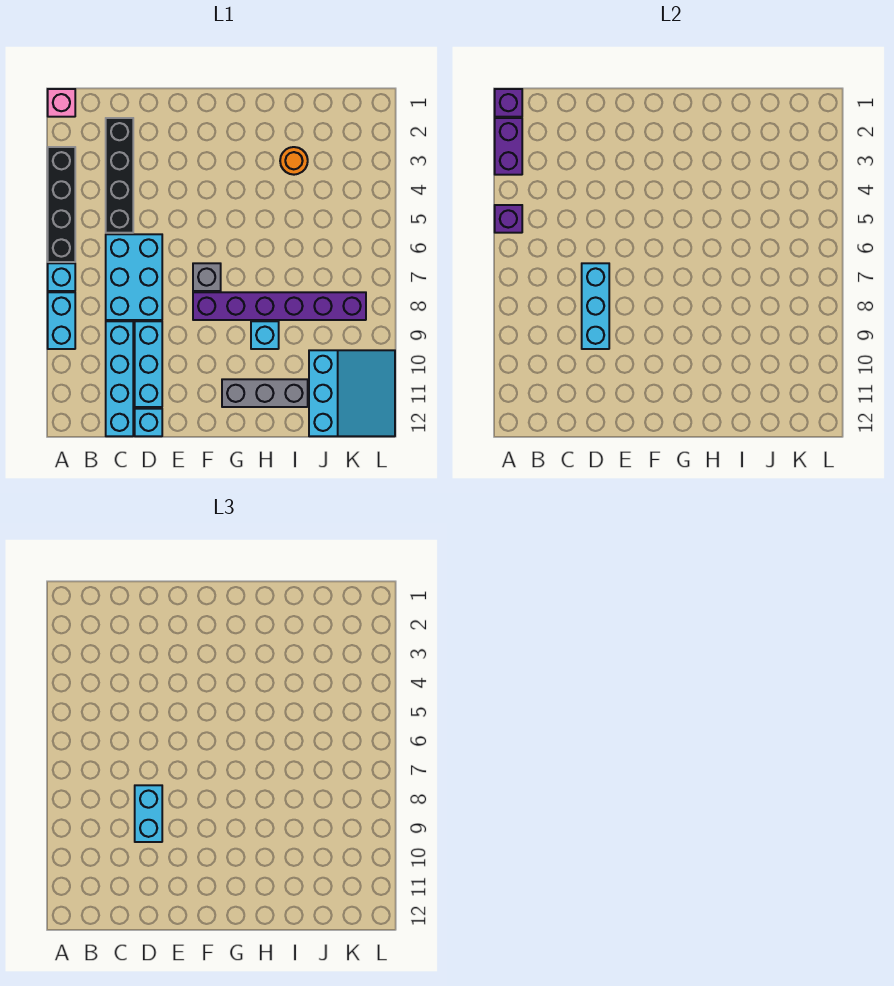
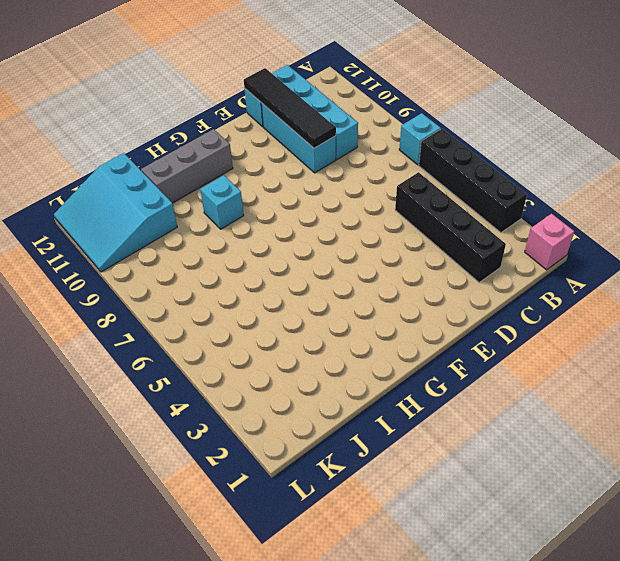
black 1x4 tile [244,68,336,148] -> cyan 1x3 brick [582,263,609,349]
none -> cyan 1x2 brick [48,292,75,349]
none -> cyan 2x3 brick [106,234,162,320]
none -> grey 1x1 brick [193,263,221,291]

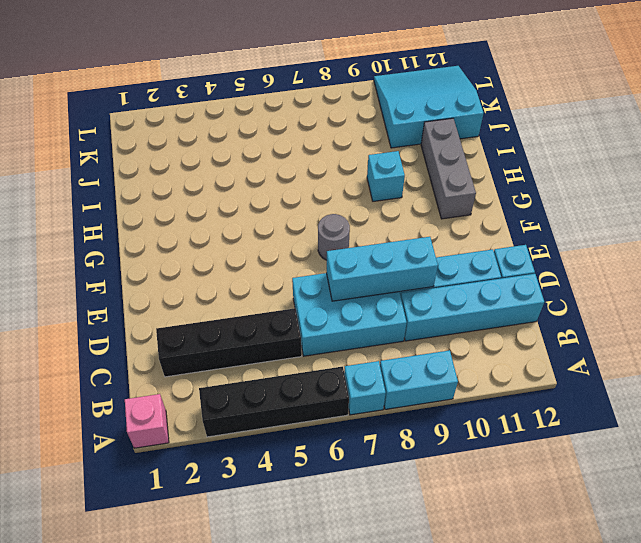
grey 1x1 round brick [318,214,350,260] -> grey 1x1 brick [193,263,221,291]
none -> purple 1x6 brick [193,292,366,320]
none -> orange 1x1 round brick [280,147,308,175]
none -> purple 1x1 brick [495,89,522,117]

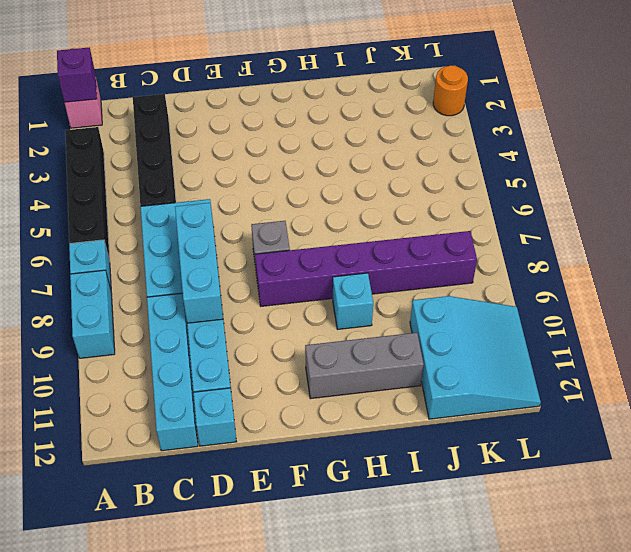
orange 1x1 round brick [433,66,468,116] -> orange 1x1 round brick moved to [280,147,308,175]
none -> purple 1x2 brick [495,118,522,175]
none -> purple 1x1 brick [495,205,522,233]
none -> cyan 1x2 brick [135,785,162,842]

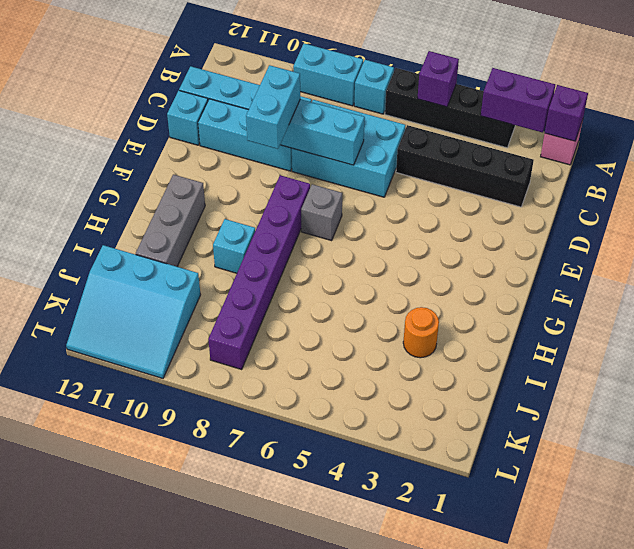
cyan 1x2 brick [246,65,300,149] -> cyan 1x2 brick turned to [135,785,162,842]

